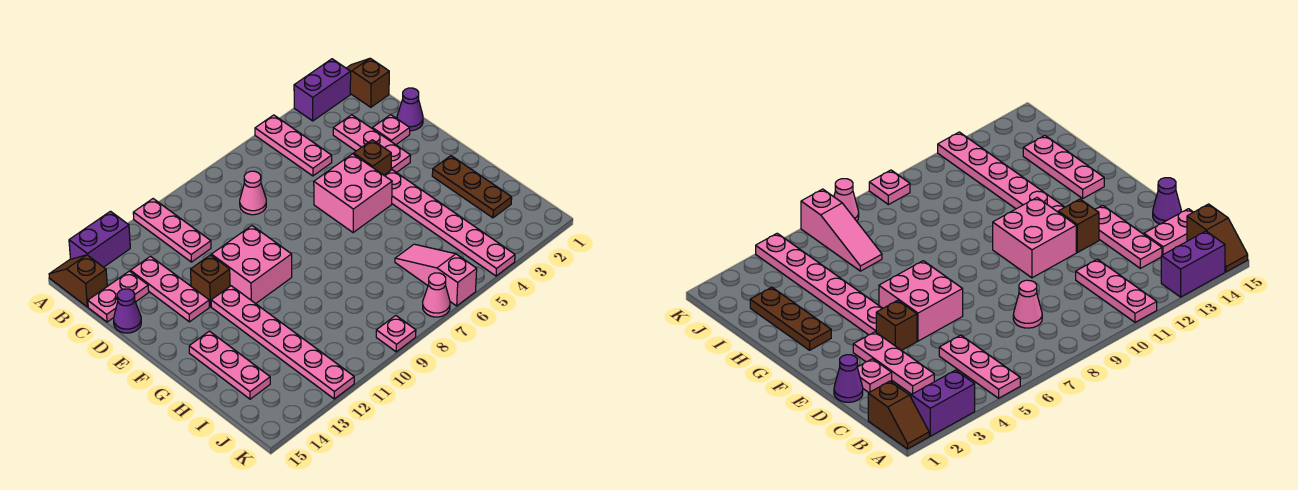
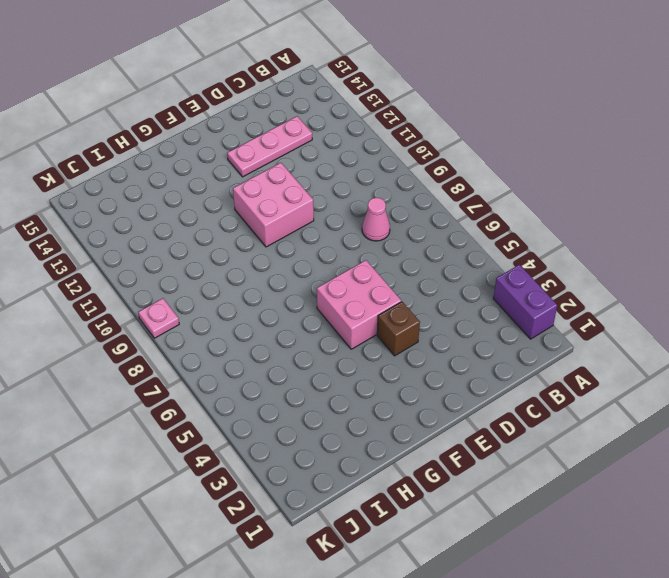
none -> brown 1x2 slope [347,58,389,107]
none -> pink 1x3 plate [255,115,332,176]
none -> pink 1x3 plate [133,199,211,262]

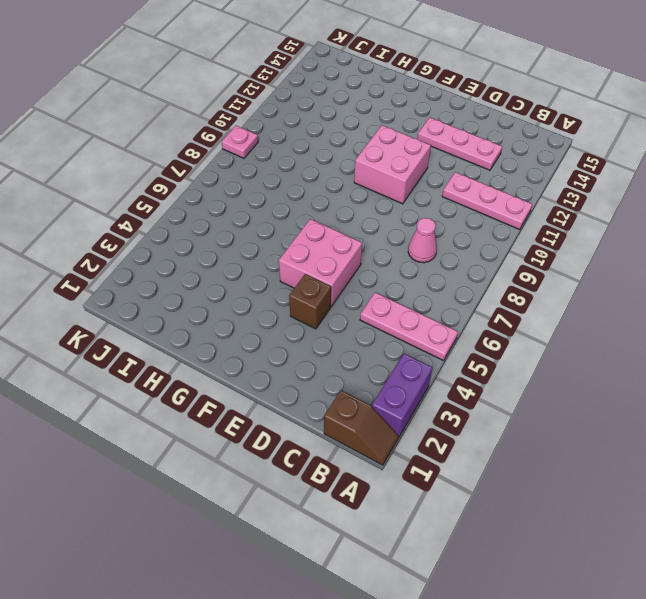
none -> purple 1x2 brick [69,211,130,267]
none -> brown 1x2 slope [49,255,107,307]
none -> pink 1x3 plate [333,115,411,173]

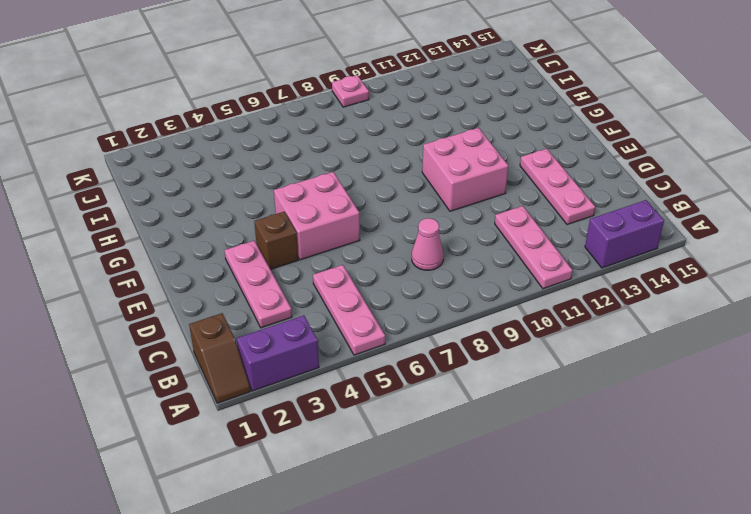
none -> brown 1x2 slope [49,255,107,307]
none -> pink 1x2 plate [88,271,149,322]
none -> purple 1x1 cone [397,88,423,131]

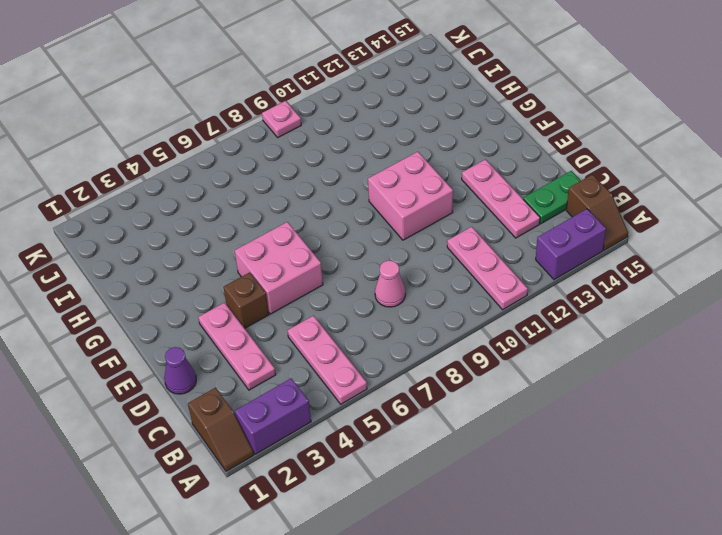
green 1x2 plate [523,171,581,224] -> pink 1x2 plate [88,271,149,322]
none -> pink 1x1 plate [372,115,410,145]
none -> purple 1x1 cone [114,289,141,333]
none -> brown 1x1 brick [191,255,230,307]

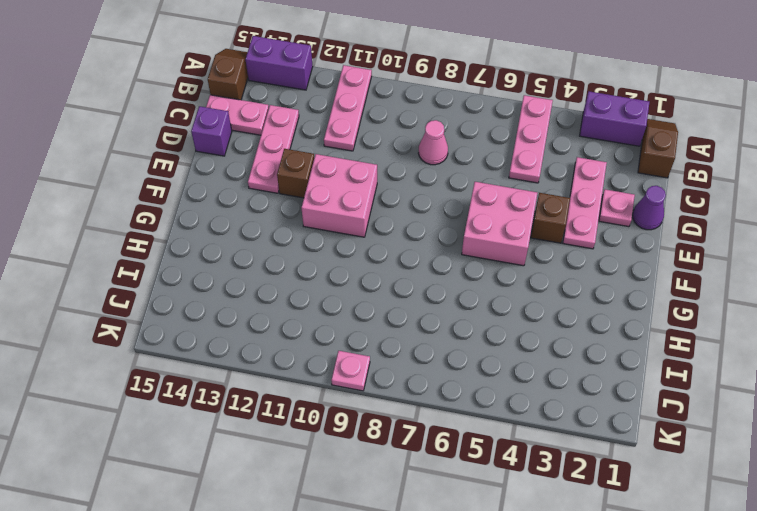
purple 1x1 brick [191,106,232,156] -> purple 1x1 cone [114,289,141,333]
none -> pink 1x6 plate [384,170,515,276]
none -> pink 1x6 plate [211,286,354,399]
none -> brown 1x3 plate [432,156,512,218]

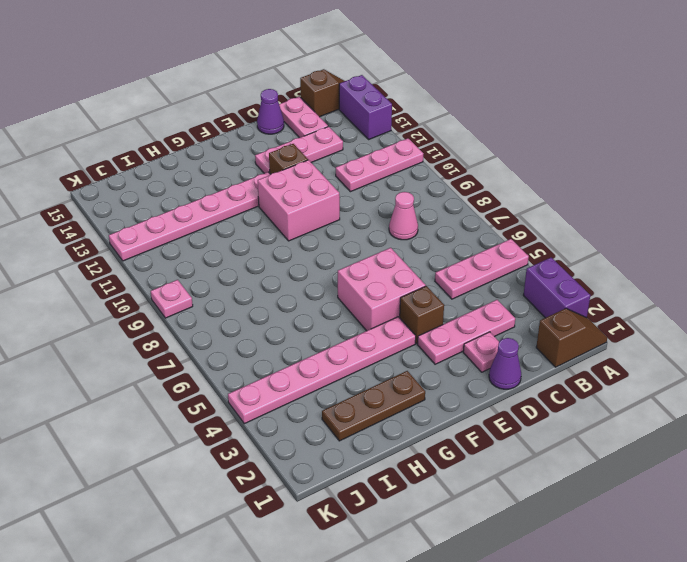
none -> pink 1x3 plate [189,331,270,399]
none -> pink 1x3 slope [395,244,477,306]
none -> pink 1x1 cone [423,273,450,317]

